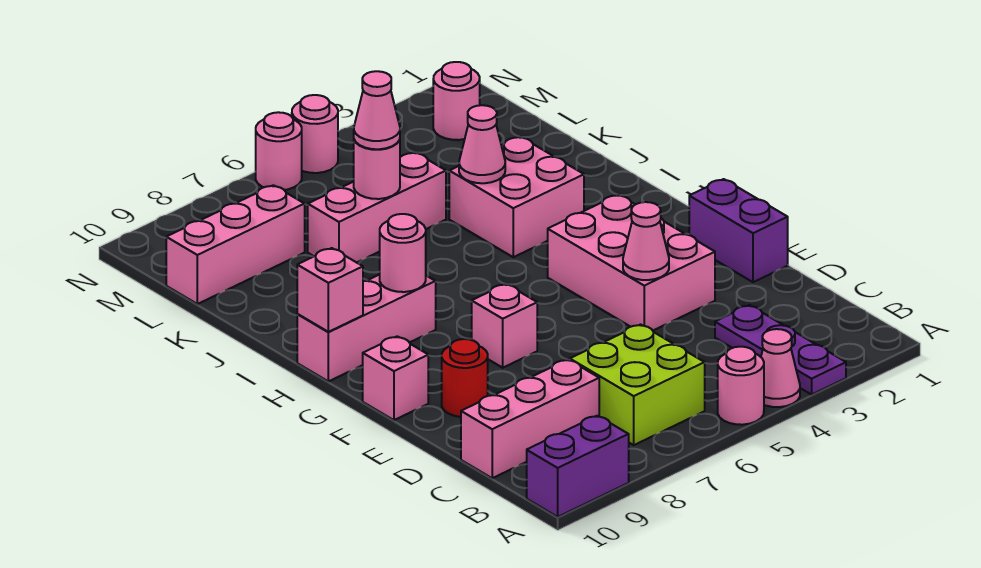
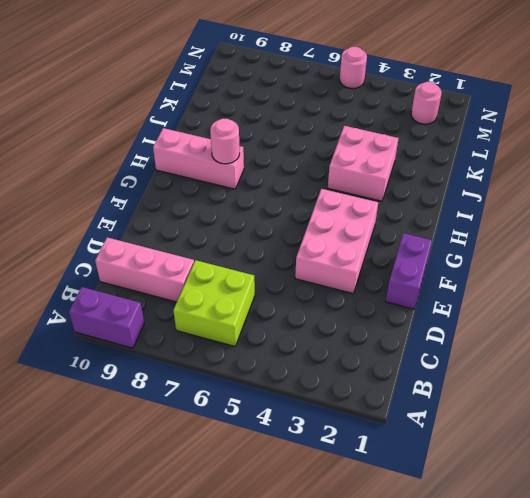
none -> purple 1x3 plate [715,305,846,395]
none -> pink 1x1 cone [761,329,800,407]
none -> pink 1x1 round brick [718,347,764,425]

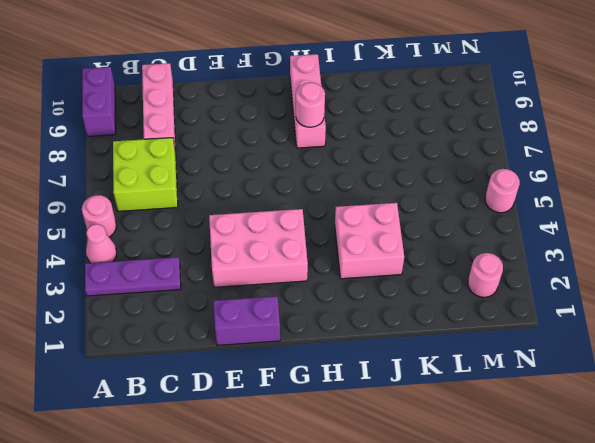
none -> red 1x1 round brick [442,339,488,417]
none -> pink 1x1 brick [472,284,537,368]
none -> pink 1x1 brick [363,336,428,420]

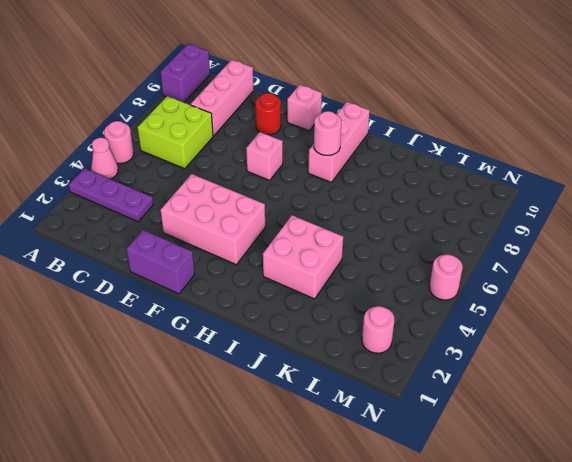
none -> pink 1x3 brick [308,152,446,263]
none -> pink 1x3 brick [166,185,305,304]
none -> pink 1x1 round brick [256,112,302,190]

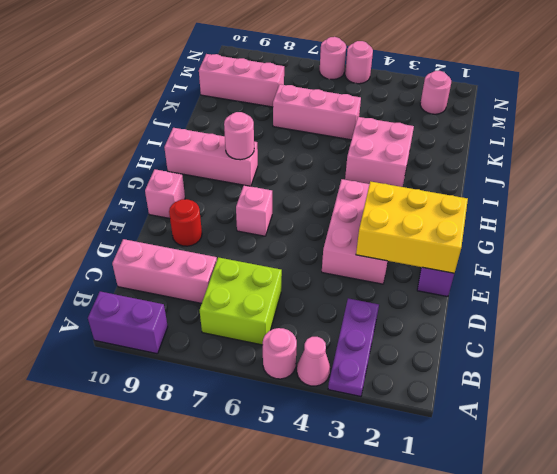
yellow 2x3 brick [356,181,468,273] -> none
none -> pink 1x1 cone [623,202,669,280]
none -> pink 1x1 brick [297,248,363,332]
none -> pink 1x1 cone [459,105,505,183]

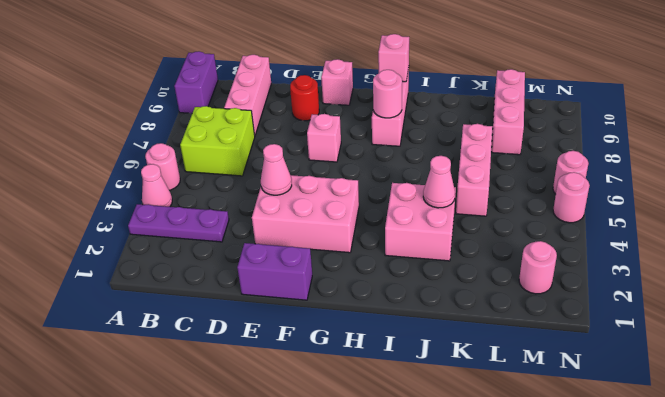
none -> pink 1x1 round brick [354,140,400,199]
none -> pink 1x1 cone [354,71,400,149]

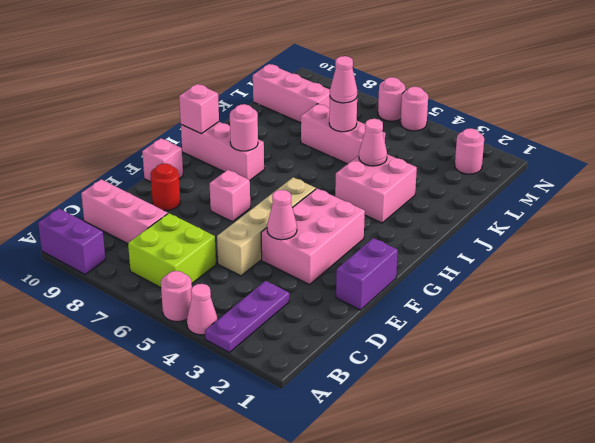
tan 1x4 brick [217,177,316,276] -> none

